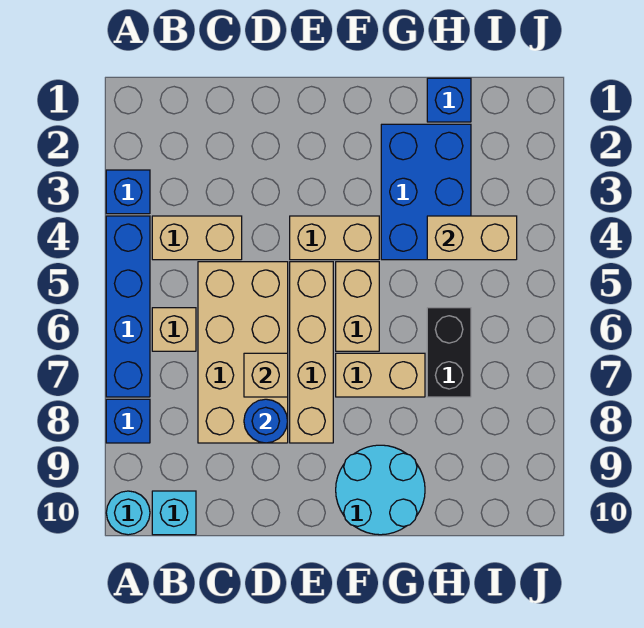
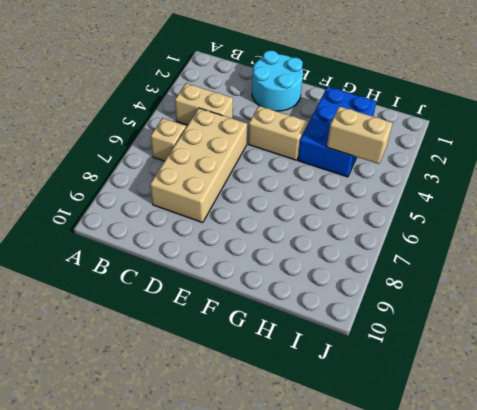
cyan 2x2 round brick [252,51,303,111] -> cyan 2x2 round brick moved to [336,445,425,535]
none -> blue 1x1 brick [106,170,150,214]
none -> blue 1x4 brick [106,216,150,397]
none -> blue 1x1 brick [106,399,150,443]

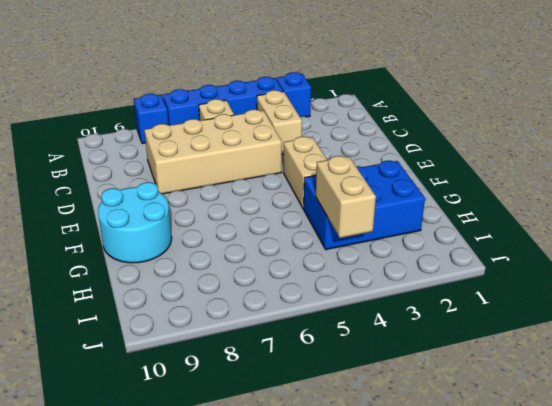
none -> cyan 1x1 round brick [106,491,150,535]
none -> cyan 1x1 brick [152,491,196,535]
none -> tan 1x4 brick [290,262,333,443]

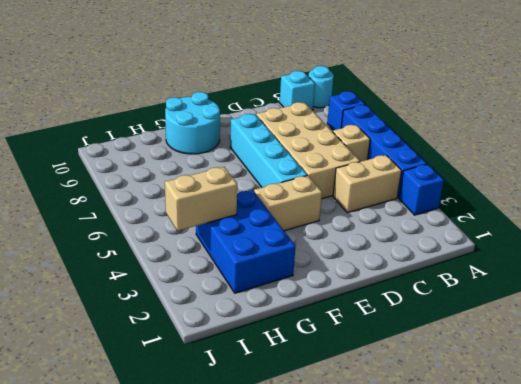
cyan 1x4 brick [230,114,307,187] -> tan 1x4 brick [290,262,333,443]
none -> tan 1x2 brick [336,262,379,351]
none -> tan 1x2 brick [336,353,425,397]
none -> blue 1x1 brick [427,78,471,122]

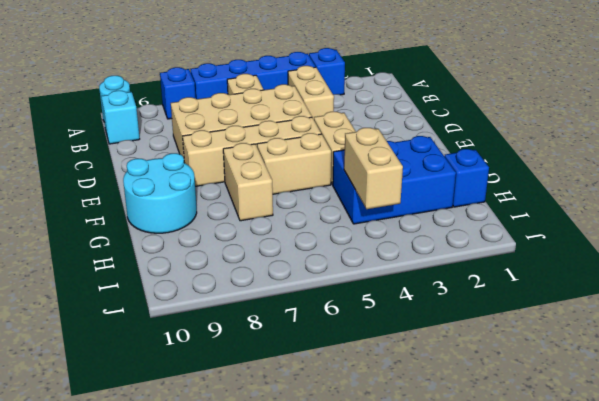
none -> black 1x2 brick [427,308,471,397]
none -> tan 1x1 brick [244,353,288,397]
none -> blue 1x1 round brick [244,399,288,443]

